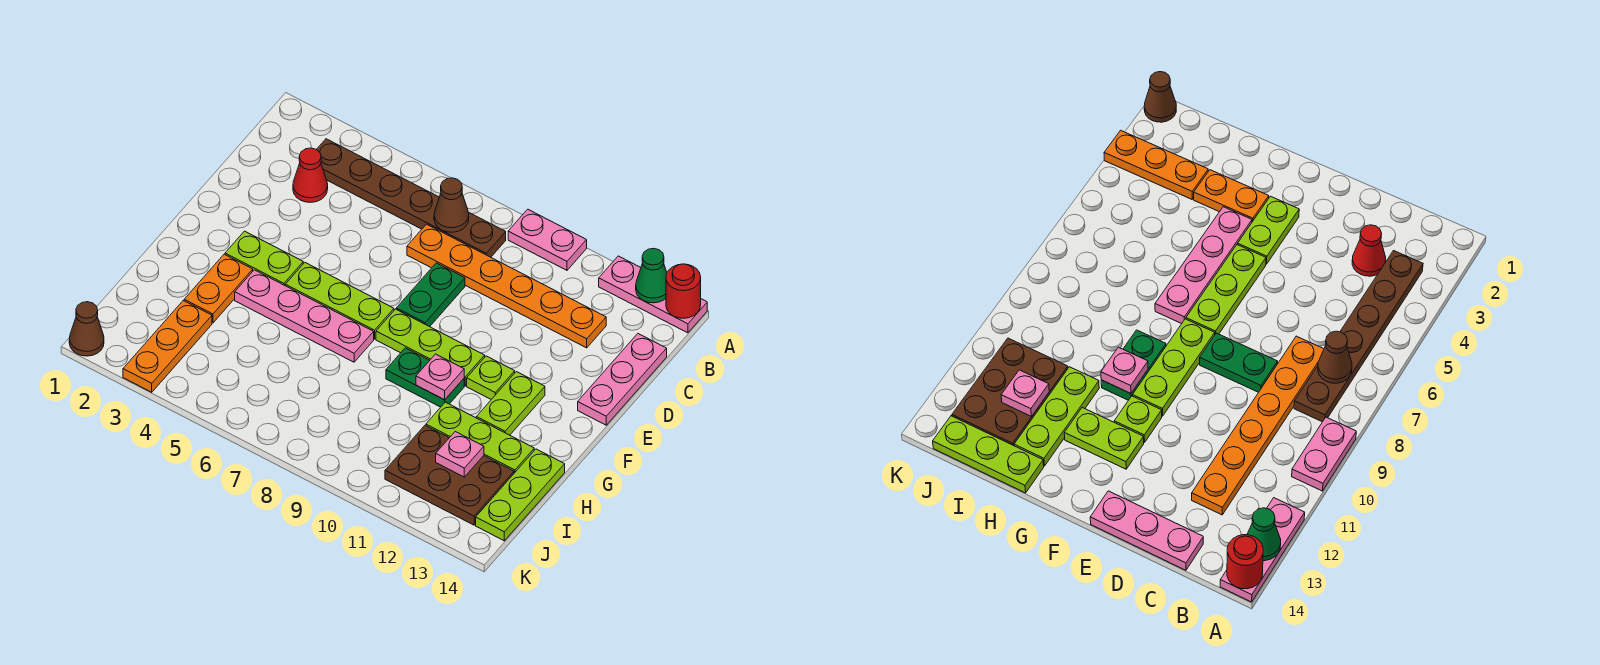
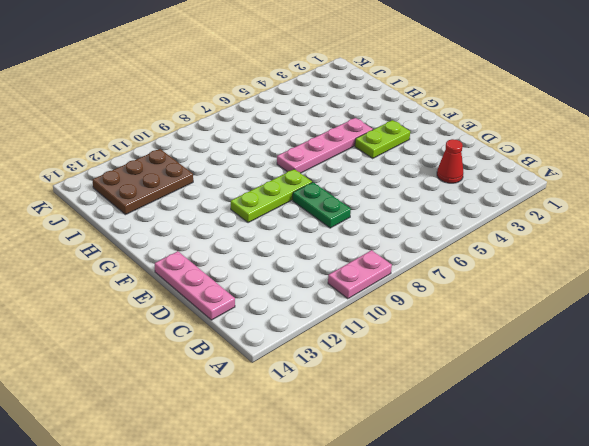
none -> pink 1x3 plate [599,256,707,333]
none -> brown 1x6 plate [316,139,506,257]
none -> orange 1x6 plate [407,224,606,348]

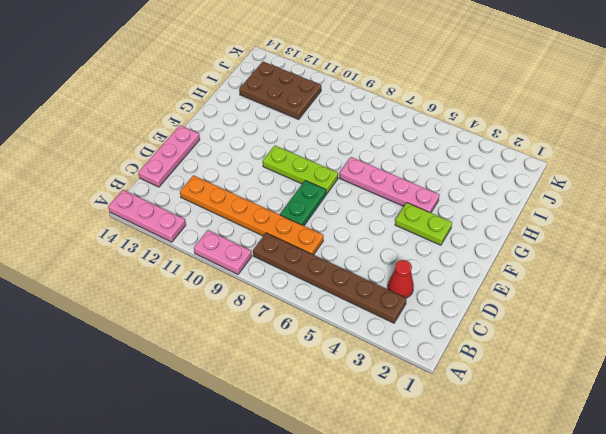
none -> lime 1x3 plate [285,263,394,339]
none -> lime 1x1 plate [467,356,515,399]
none -> lime 1x2 plate [476,372,545,435]

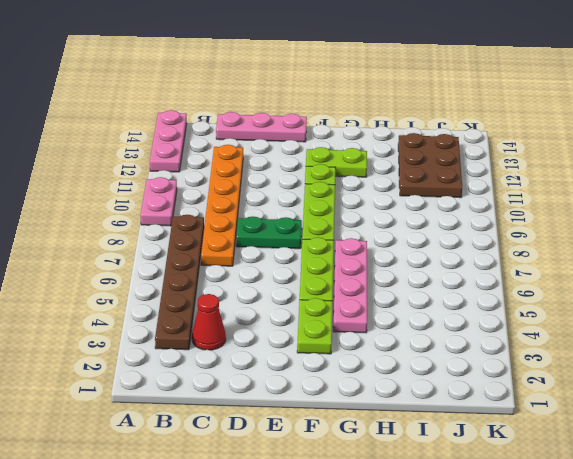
none -> orange 1x2 plate [184,254,253,323]
none -> green 1x2 plate [386,348,464,407]
none -> lime 1x3 plate [426,402,534,473]

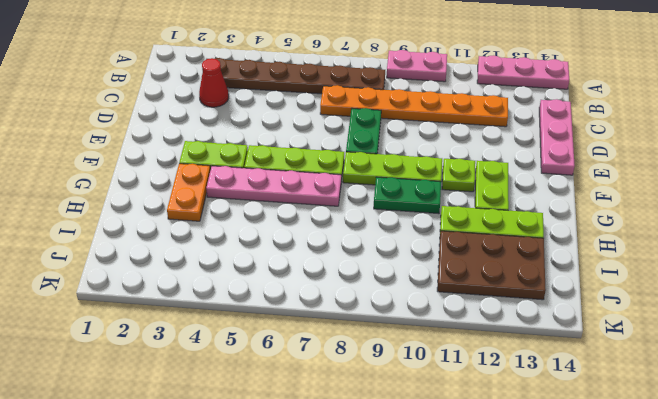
none -> lime 1x3 plate [476,449,565,541]
none -> orange 1x3 plate [123,301,212,392]
none -> brown 1x1 cone [69,302,104,356]

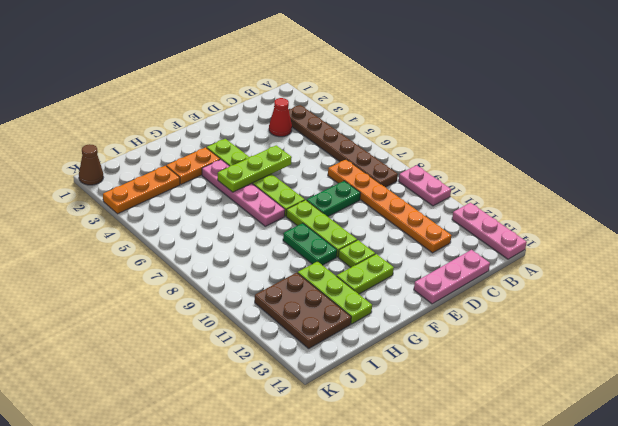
lime 1x3 plate [218,145,292,192] -> lime 1x3 plate moved to [476,449,565,541]
none -> green 1x1 cone [636,248,667,303]
none -> red 1x1 round brick [666,264,701,318]
none -> brown 1x1 cone [434,178,469,232]

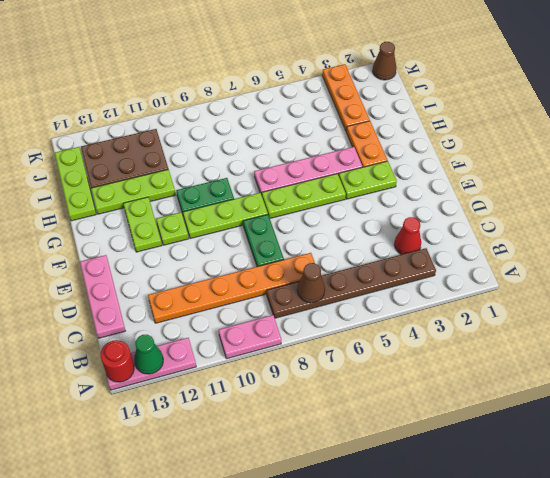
none -> pink 1x1 plate [416,354,464,400]
none -> pink 1x1 plate [436,432,484,477]

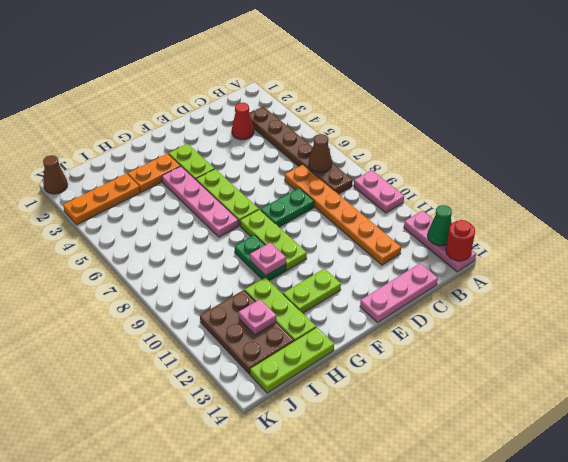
none -> lime 1x1 plate [467,356,515,399]

